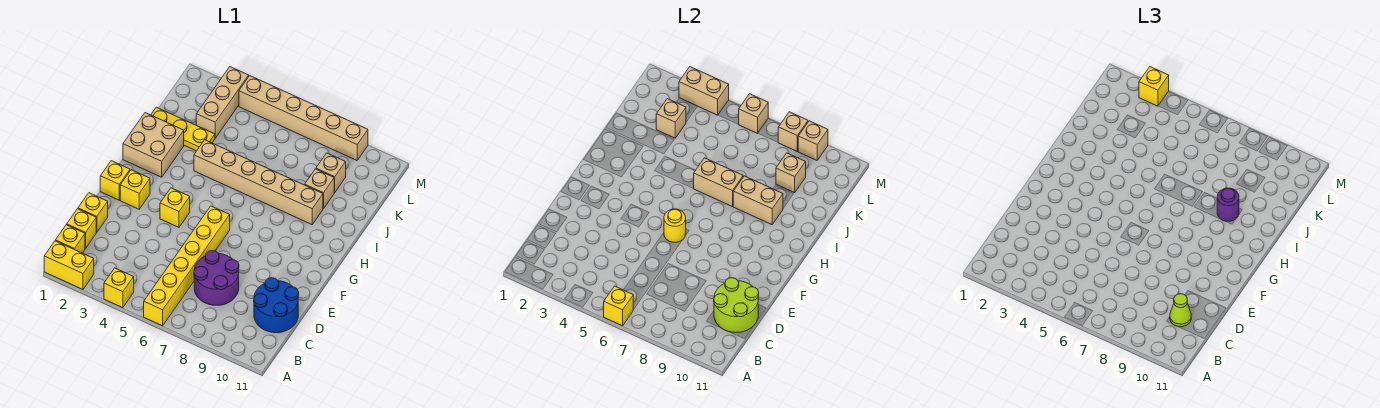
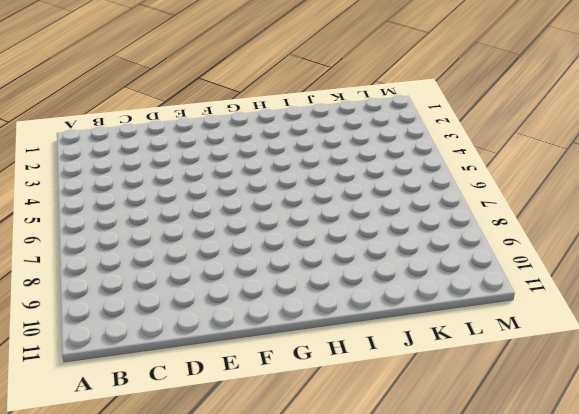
none -> yellow 1x2 brick [44,241,94,289]
none -> yellow 1x1 brick [104,268,134,308]
none -> yellow 1x6 brick [144,206,230,326]
none -> yellow 1x1 brick [55,225,85,253]

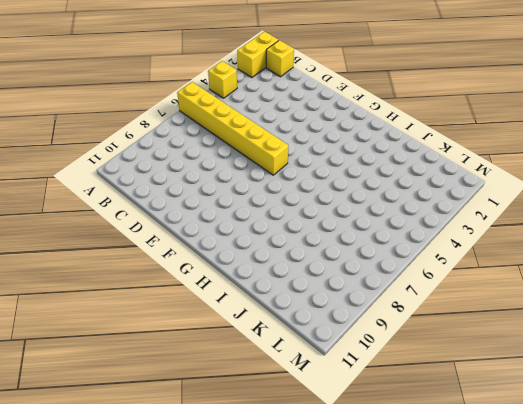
none -> yellow 1x1 brick [67,209,96,248]
none -> purple 2x2 round brick [194,251,239,305]
none -> blue 2x2 round brick [254,278,299,333]
none -> yellow 1x1 brick [78,193,108,232]

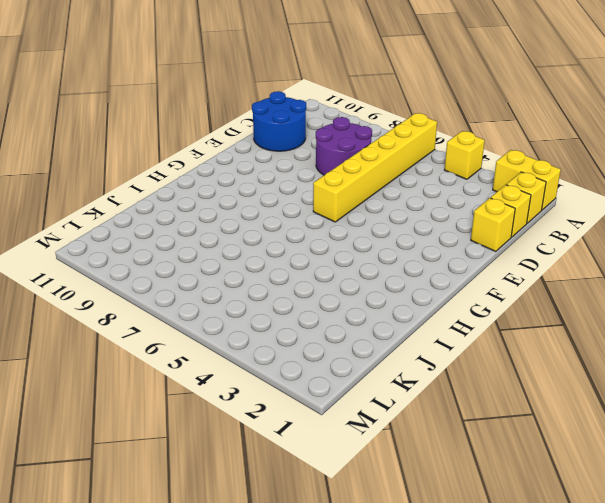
none -> yellow 1x1 brick [100,161,130,200]
none -> yellow 1x1 brick [120,170,150,209]
none -> yellow 1x1 brick [160,188,190,227]
none -> tan 2x2 brick [123,113,184,177]

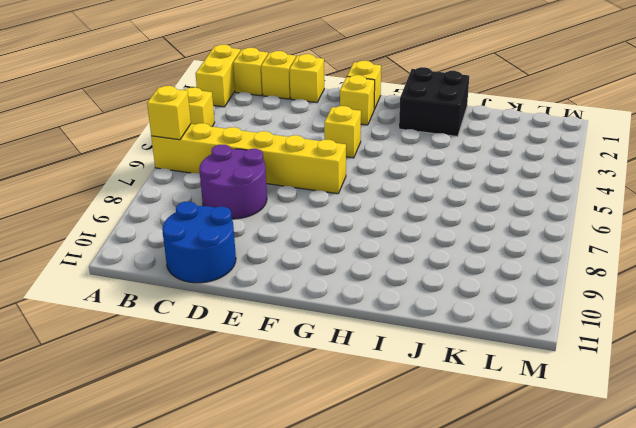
black 2x2 brick [399,67,469,137] -> tan 2x2 brick [123,113,184,177]
none -> tan 1x6 brick [194,140,323,225]
none -> yellow 1x3 plate [151,107,215,151]
none -> tan 1x1 brick [305,169,335,209]
none -> tan 1x3 brick [196,67,249,138]

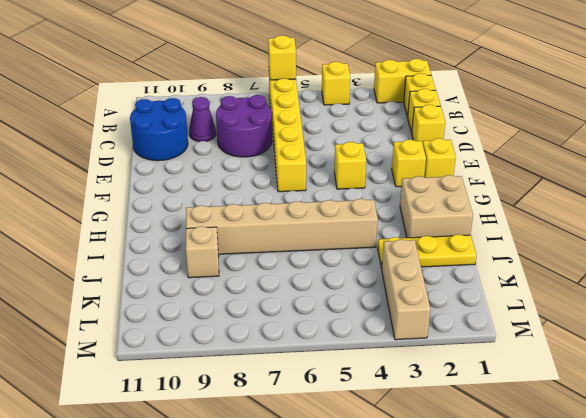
purple 1x1 cone [189,97,216,142] -> none
none -> tan 1x1 brick [316,153,346,192]
none -> tan 1x6 brick [239,76,368,160]
none -> lime 2x2 round brick [714,278,759,333]
none -> yellow 1x1 round brick [664,209,686,242]

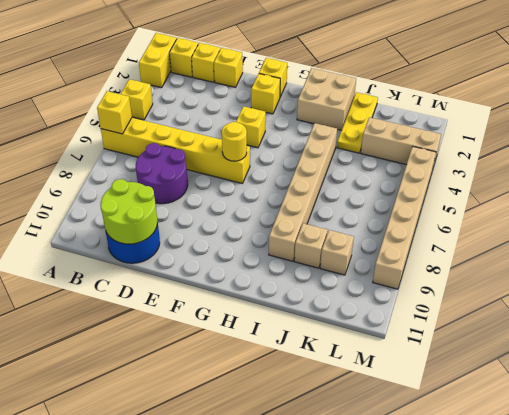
none -> tan 1x2 brick [694,158,743,207]
none -> tan 1x2 brick [733,176,783,225]
none -> tan 1x1 brick [656,99,686,138]
none -> tan 1x1 brick [776,153,806,193]

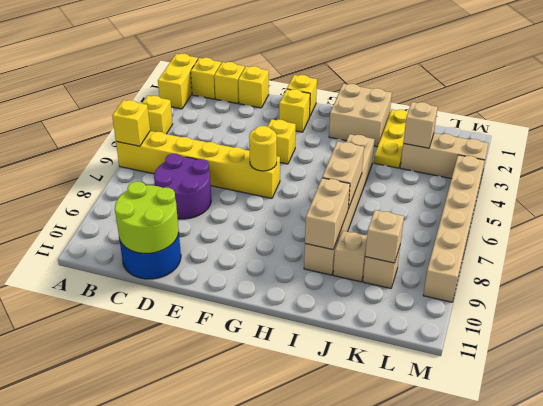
none -> tan 1x2 brick [679,67,729,115]
none -> tan 1x1 brick [738,94,768,133]
none -> tan 1x1 brick [778,112,808,151]
none -> tan 1x1 brick [798,121,828,160]

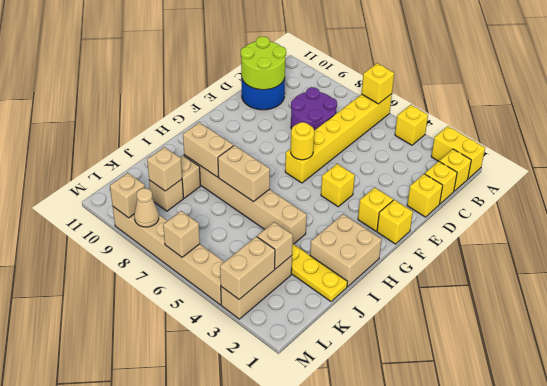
tan 1x2 brick [220,236,275,299] -> tan 1x2 brick turned to [679,67,729,115]
tan 1x1 cone [134,188,159,227] -> tan 1x1 brick [778,112,808,151]
none -> lime 1x1 cone [1170,294,1191,327]
none -> purple 1x1 round brick [1217,188,1239,221]
none -> yellow 1x1 brick [1139,67,1169,106]

